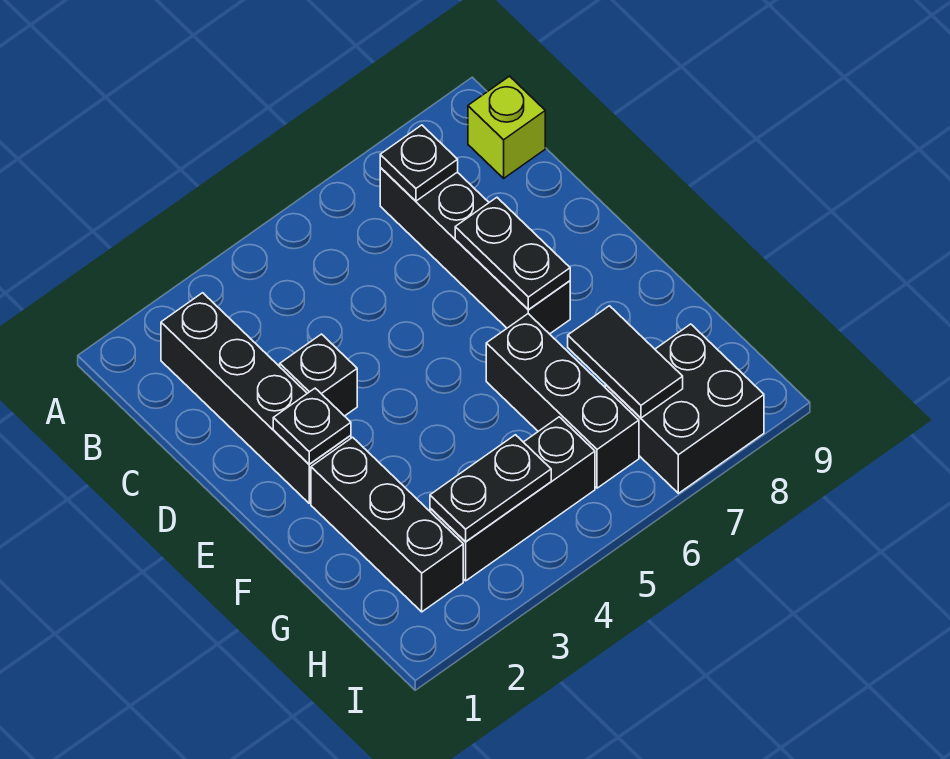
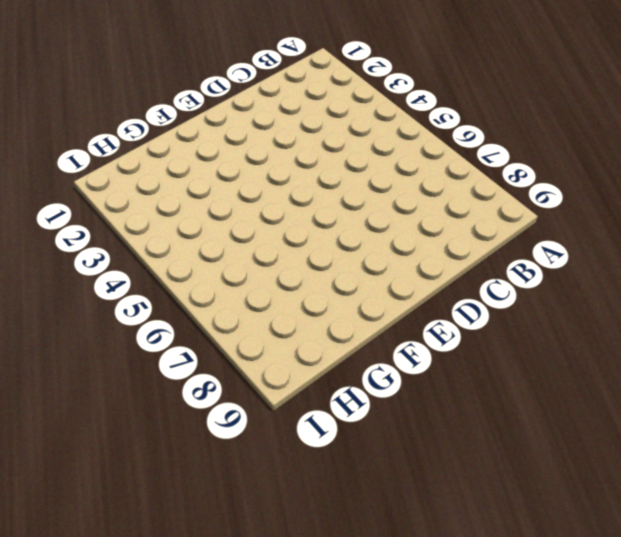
none -> black 1x4 brick [161,293,351,503]
none -> black 1x4 brick [380,168,570,334]
none -> lime 1x1 brick [468,76,545,178]

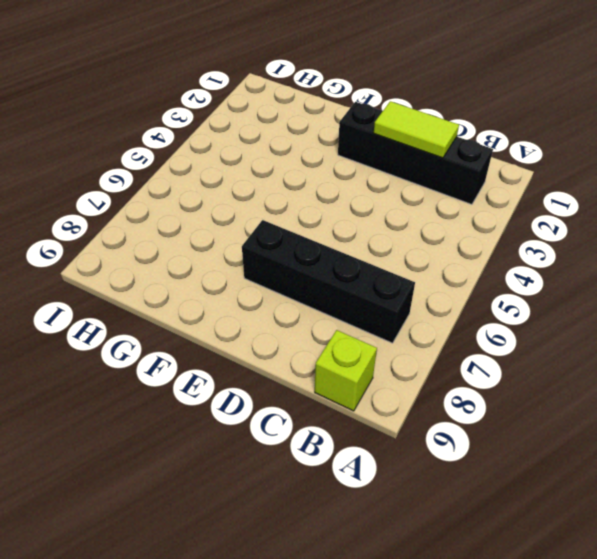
lime 1x2 tile [374,101,459,158] -> none
none -> black 1x1 brick [280,334,357,416]
none -> black 1x3 brick [311,437,463,612]
none -> black 1x3 brick [486,314,639,488]

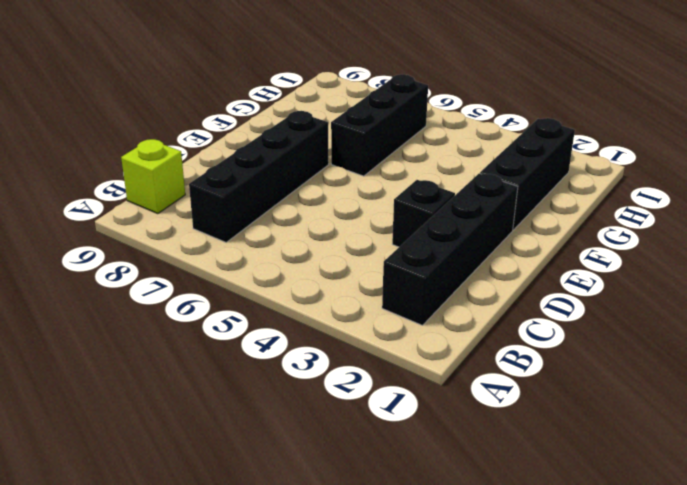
none -> black 1x3 brick [430,417,595,581]
none -> black 2x2 brick [605,324,764,493]
none -> black 1x1 plate [380,125,458,201]

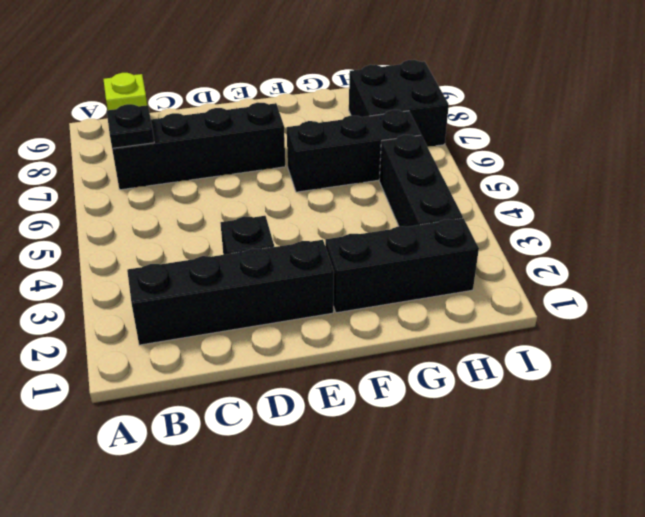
none -> black 1x2 plate [455,197,570,310]
none -> black 1x1 plate [273,388,351,464]
none -> black 1x2 tile [568,306,683,418]

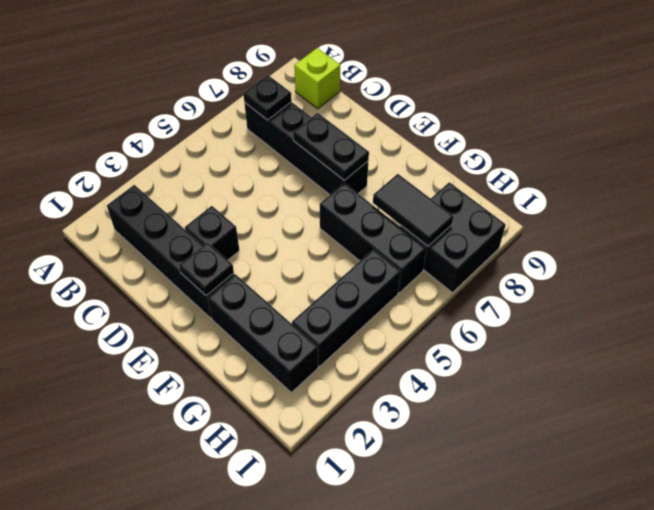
none -> black 1x2 plate [430,435,551,542]

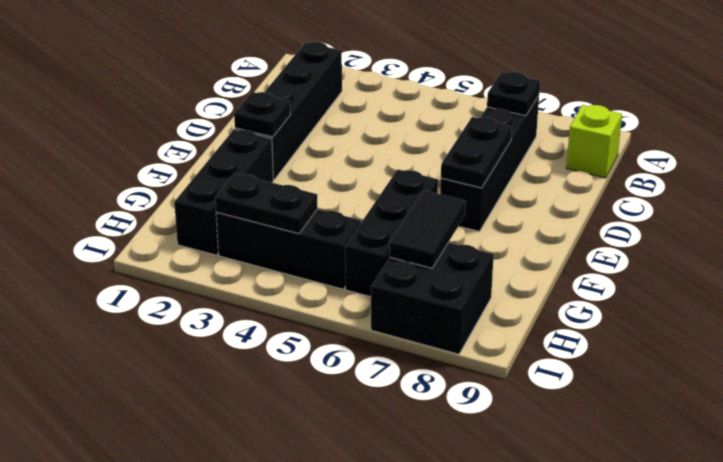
none -> black 1x1 brick [280,334,357,416]

